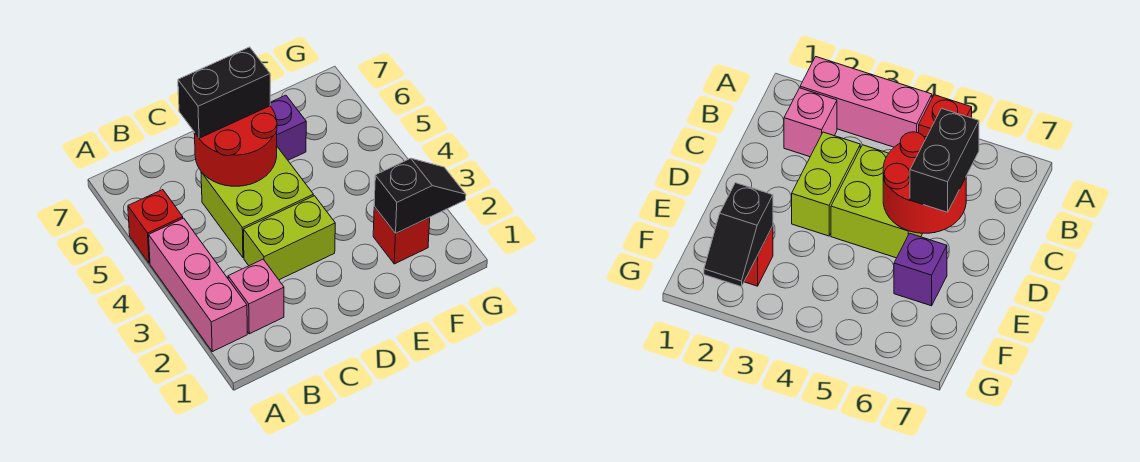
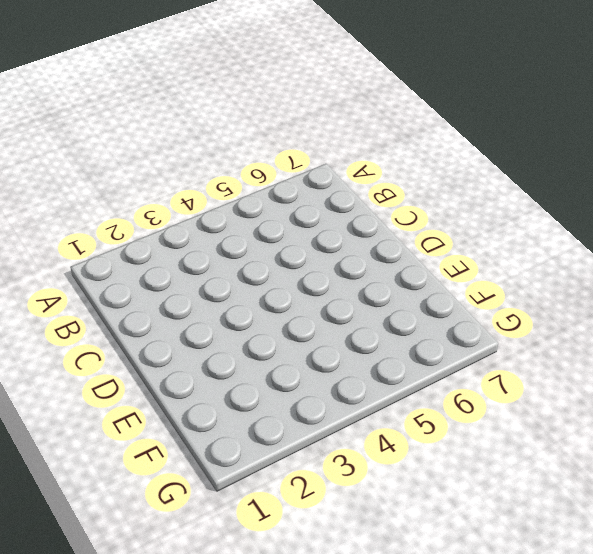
none -> pink 1x3 brick [149,218,247,352]
none -> red 1x1 brick [128,190,183,263]

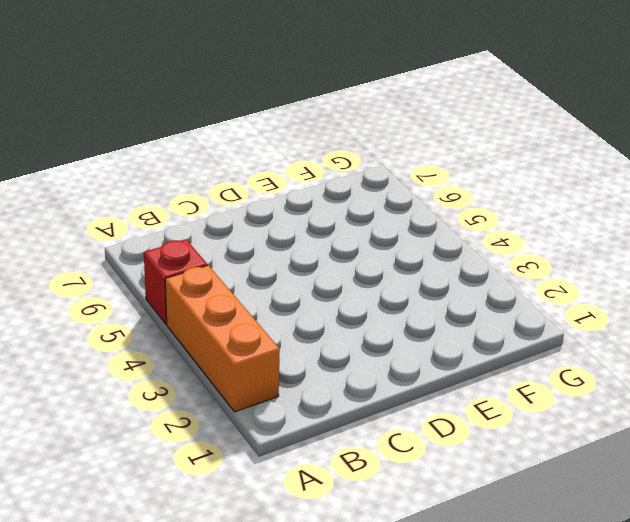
orange 1x3 brick [165,265,280,412] -> pink 1x3 brick [149,218,247,352]
none -> pink 1x1 brick [228,259,284,334]
none -> lime 1x2 brick [244,196,335,280]

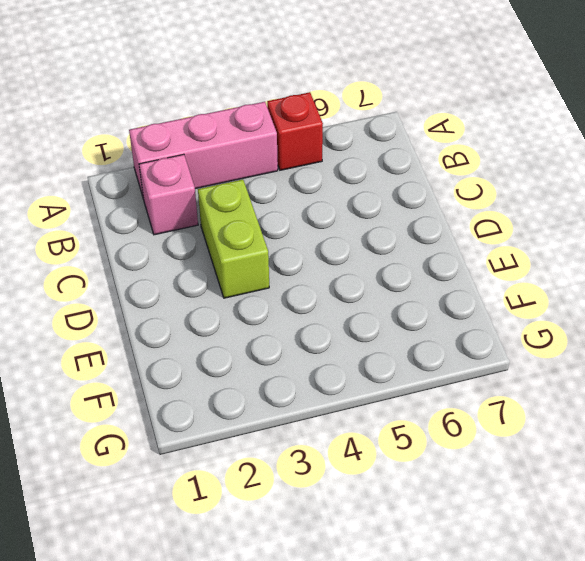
none -> lime 2x2 brick [201,147,313,258]
none -> purple 1x1 brick [270,95,306,160]

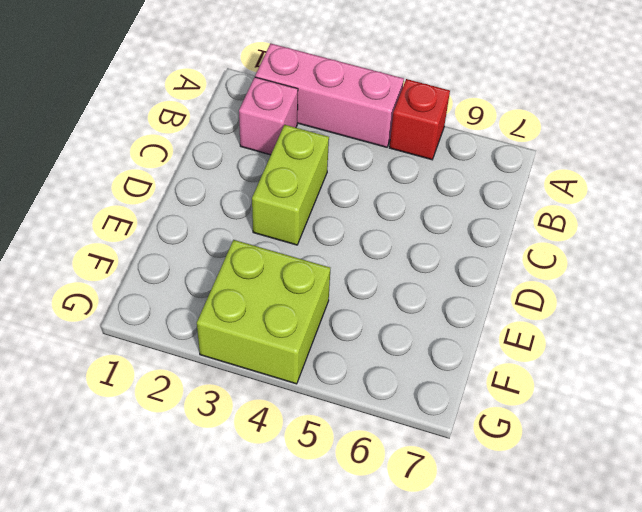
lime 2x2 brick [197,240,330,384] -> lime 2x2 brick moved to [201,147,313,258]
none -> purple 1x1 brick [270,95,306,160]
none -> red 1x1 brick [373,207,430,264]

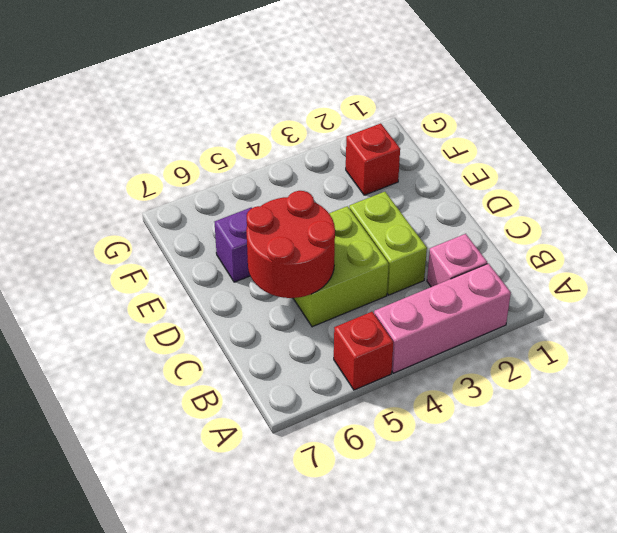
none -> black 1x2 slope [374,158,466,233]
none -> black 1x2 brick [178,47,270,138]

